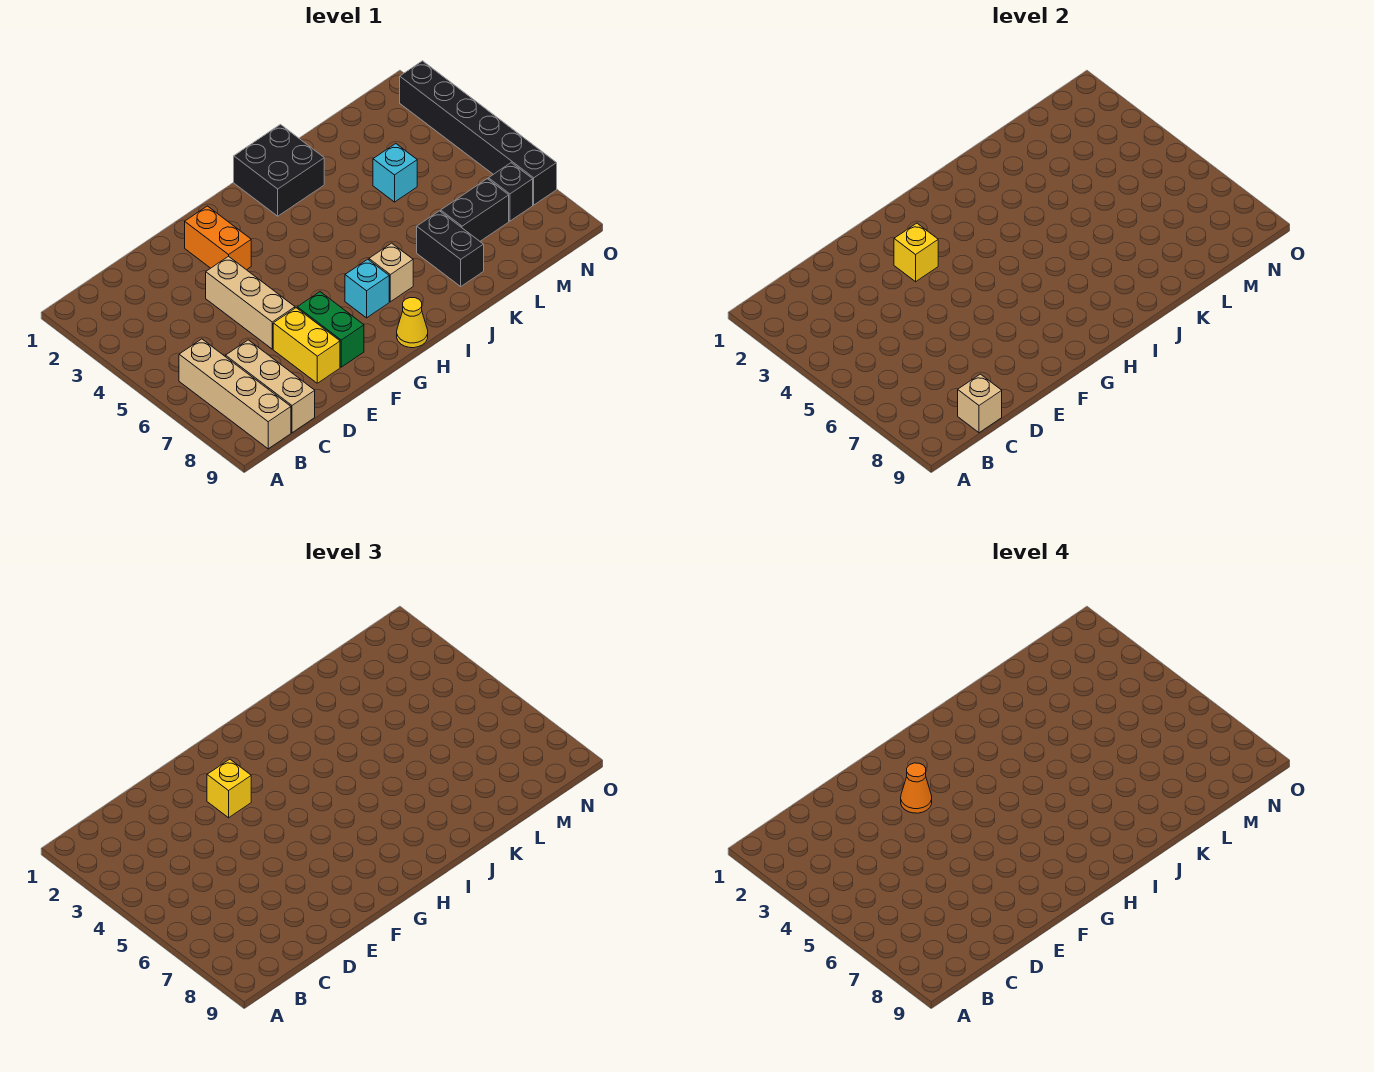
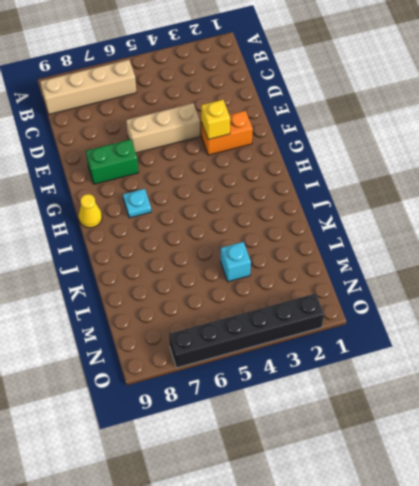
cyan 1x1 plate [123,189,151,218] -> cyan 1x1 brick [345,259,389,318]
none -> tan 1x3 brick [226,340,315,433]
none -> yellow 1x2 brick [273,308,340,383]
none -> black 2x2 brick [234,125,324,216]

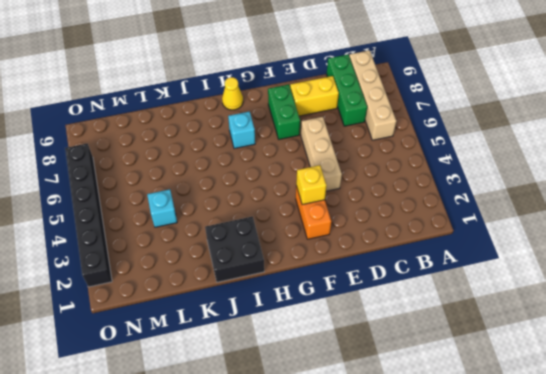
green 1x3 brick [327,55,367,126] -> tan 1x3 brick [226,340,315,433]
yellow 1x2 brick [290,76,339,116] -> yellow 1x2 brick turned to [273,308,340,383]
none -> tan 1x1 brick [369,243,413,302]
none -> black 1x2 brick [417,211,484,286]
none -> black 1x2 brick [441,179,509,241]

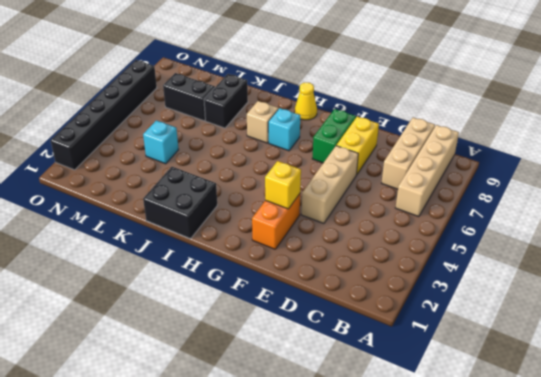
none -> black 1x1 brick [488,163,533,221]
none -> tan 1x1 brick [958,374,1002,433]
none -> yellow 1x1 brick [207,759,251,818]

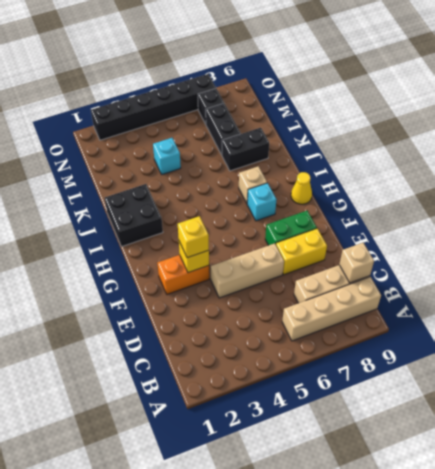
none -> orange 1x1 cone [901,763,932,813]

